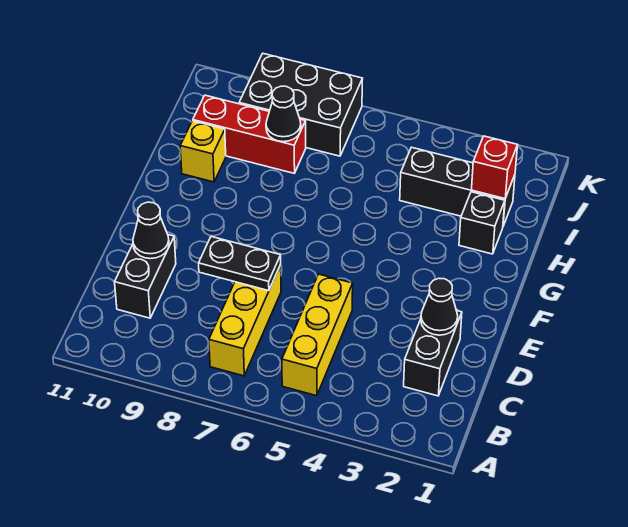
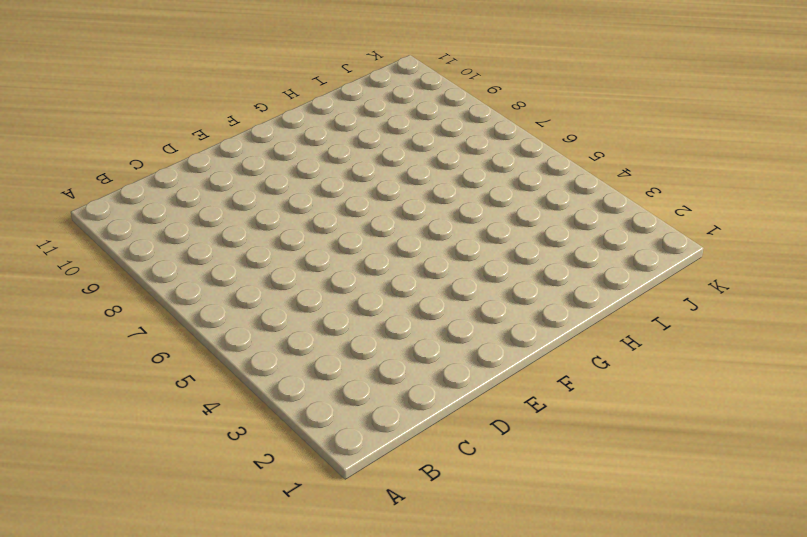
none -> yellow 1x3 brick [282,274,353,396]
none -> yellow 1x3 brick [209,265,281,376]
none -> black 1x2 brick [404,310,462,396]

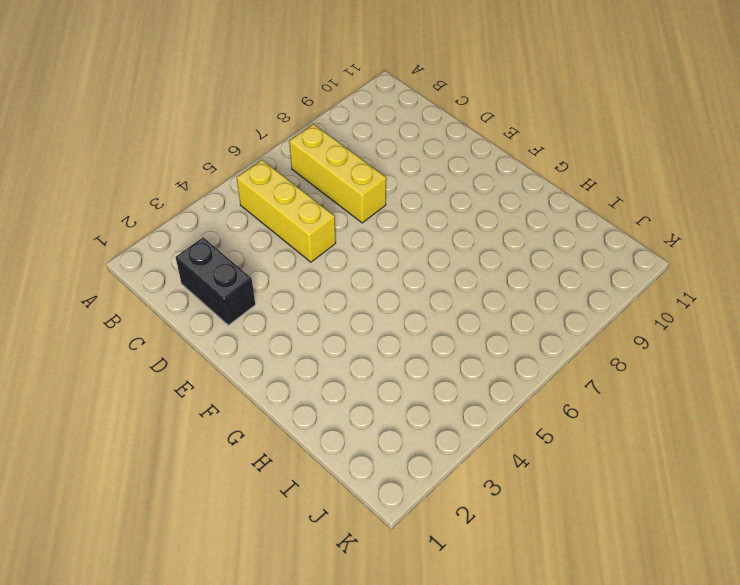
none -> black 1x2 brick [115,235,176,318]
none -> black 1x1 brick [459,192,505,254]
none -> yellow 1x1 brick [180,121,226,182]

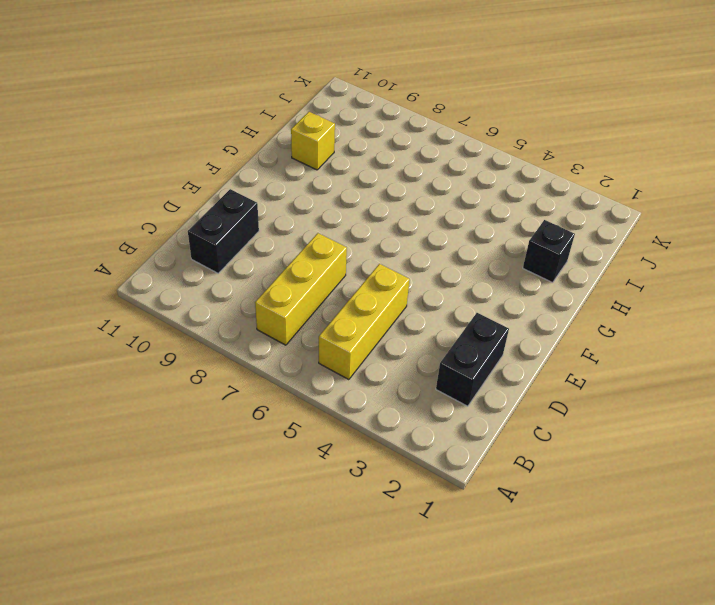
none -> black 1x3 brick [400,147,515,226]
none -> red 1x3 brick [193,95,306,173]
none -> black 2x3 brick [239,54,363,156]

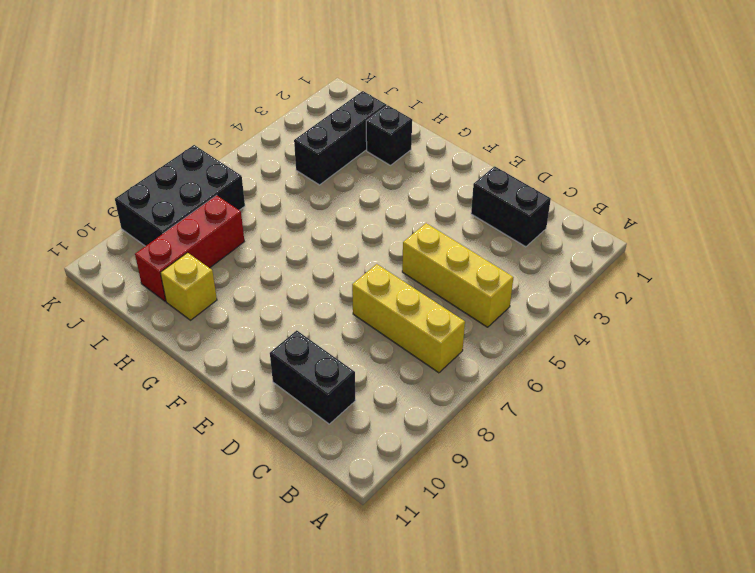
none -> black 1x1 cone [421,278,458,335]
none -> black 1x2 plate [199,237,281,291]
none -> black 1x1 cone [133,202,169,259]

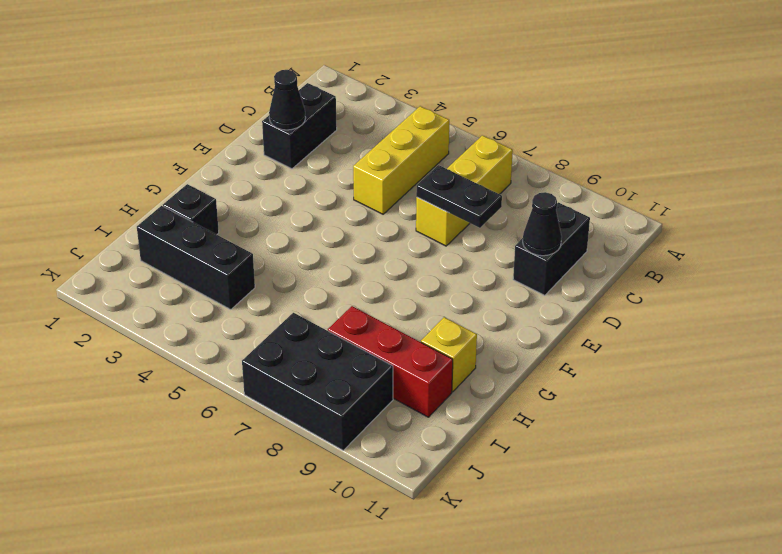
none -> red 1x1 brick [472,136,517,199]
none -> black 1x1 cone [266,86,301,142]

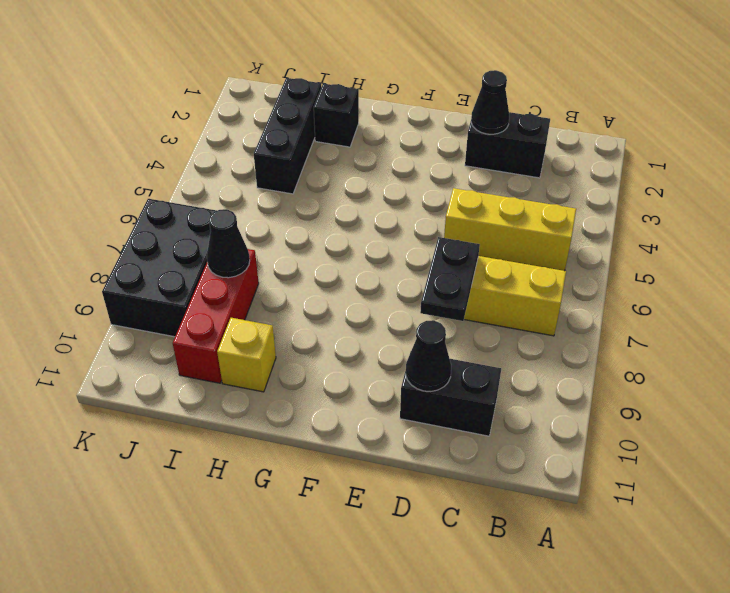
none -> red 1x1 brick [472,136,517,199]

